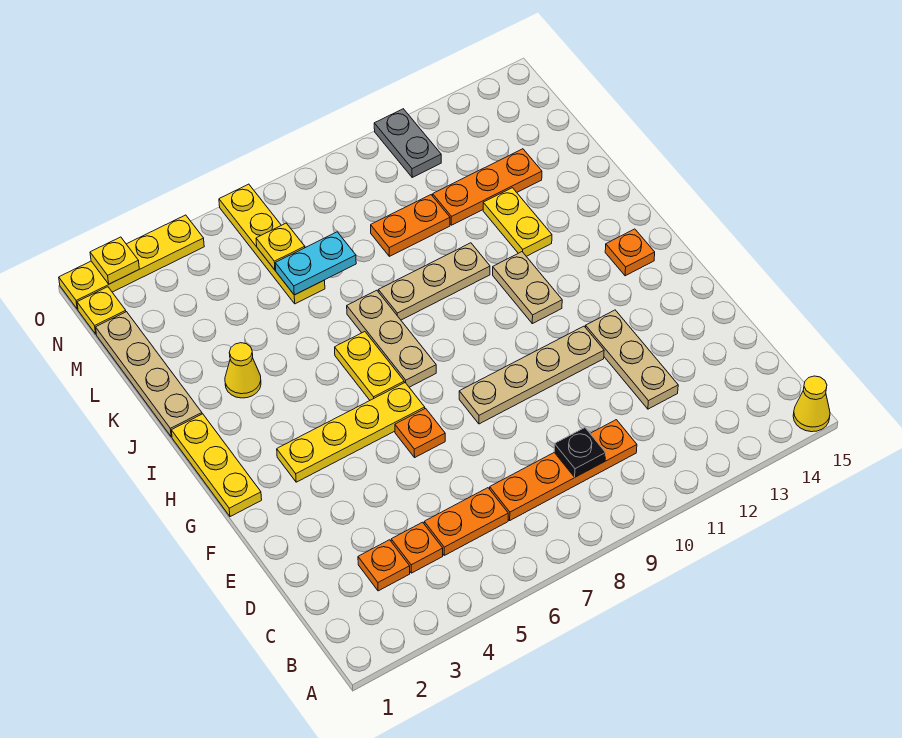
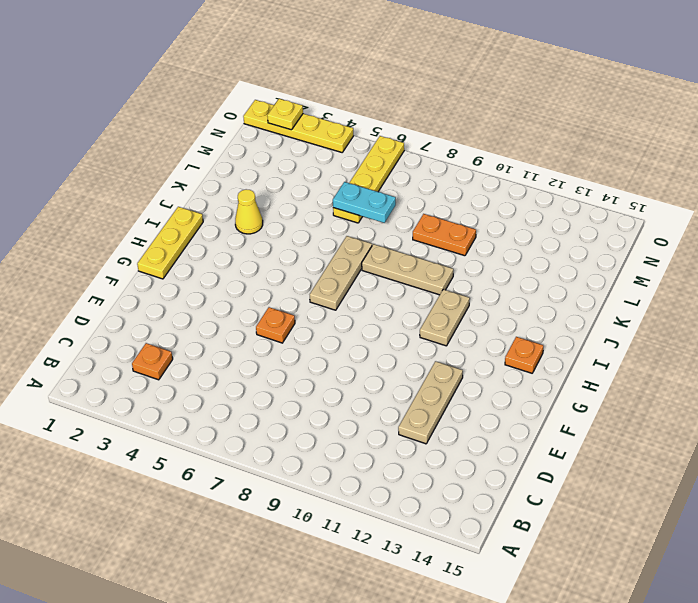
none -> yellow 1x1 cone [793,376,830,432]
none -> orange 1x1 plate [391,522,443,573]
none -> orange 1x2 plate [424,488,508,555]

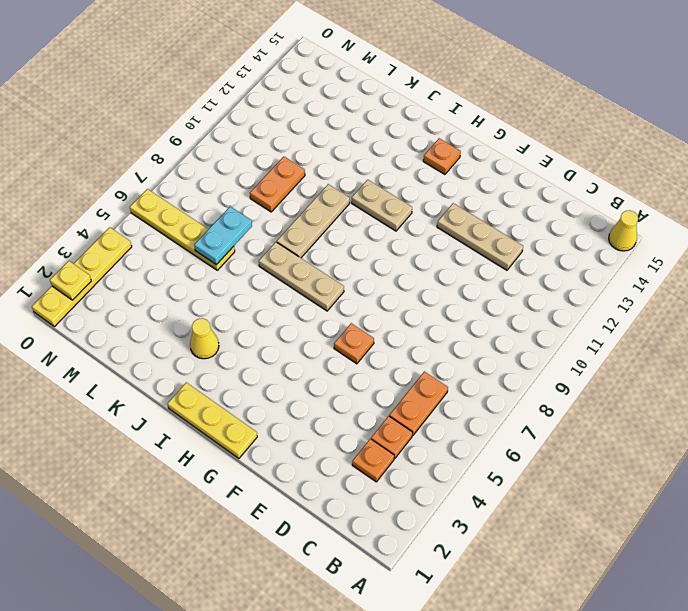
none -> orange 1x4 plate [490,420,637,520]
none -> tan 1x4 plate [459,326,604,424]
none -> yellow 1x4 plate [277,383,425,482]

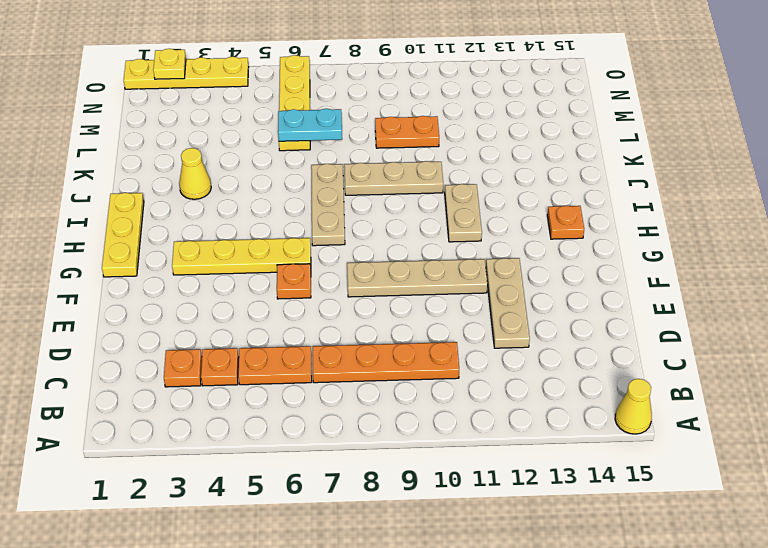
none -> yellow 1x2 plate [335,332,404,400]
none -> tan 1x4 plate [96,312,202,437]
none -> yellow 1x2 plate [483,188,552,256]

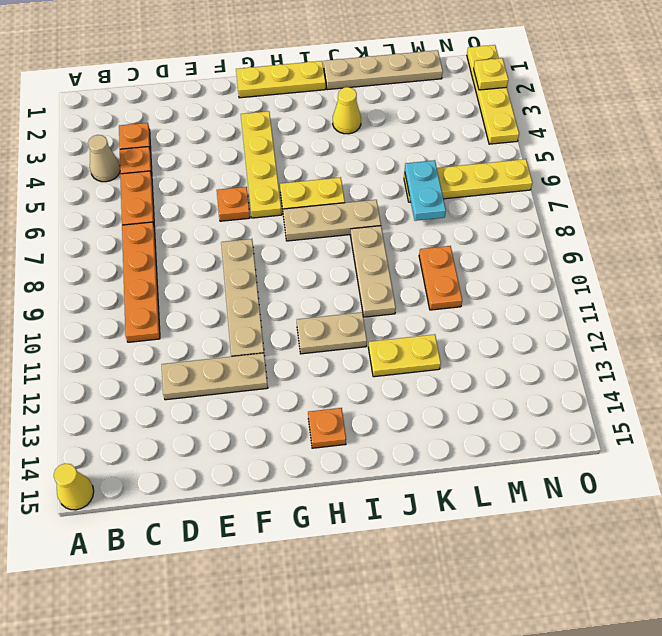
tan 1x1 cone [88,135,120,182] -> none
none -> orange 1x3 plate [433,149,542,225]
none -> yellow 1x1 plate [77,287,126,334]
none -> grey 1x2 plate [374,109,441,177]

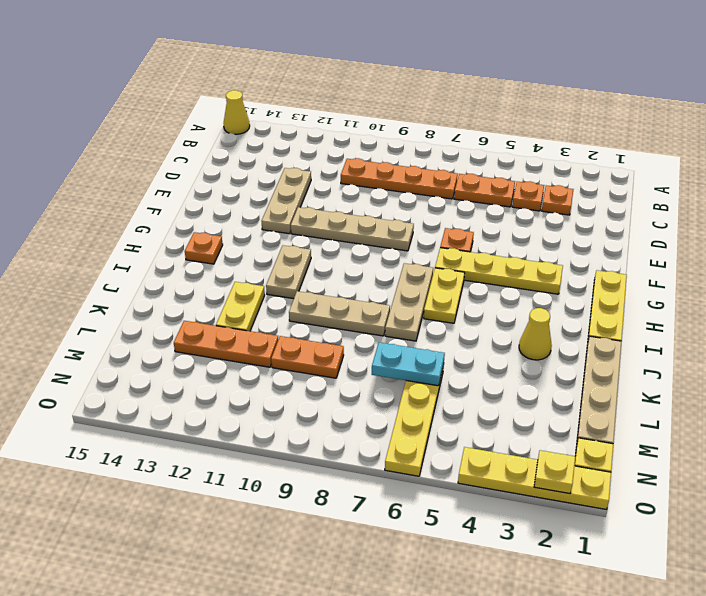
none -> grey 1x2 plate [374,109,441,177]
none -> black 1x1 plate [554,428,606,477]
none -> yellow 1x1 plate [256,223,305,270]

